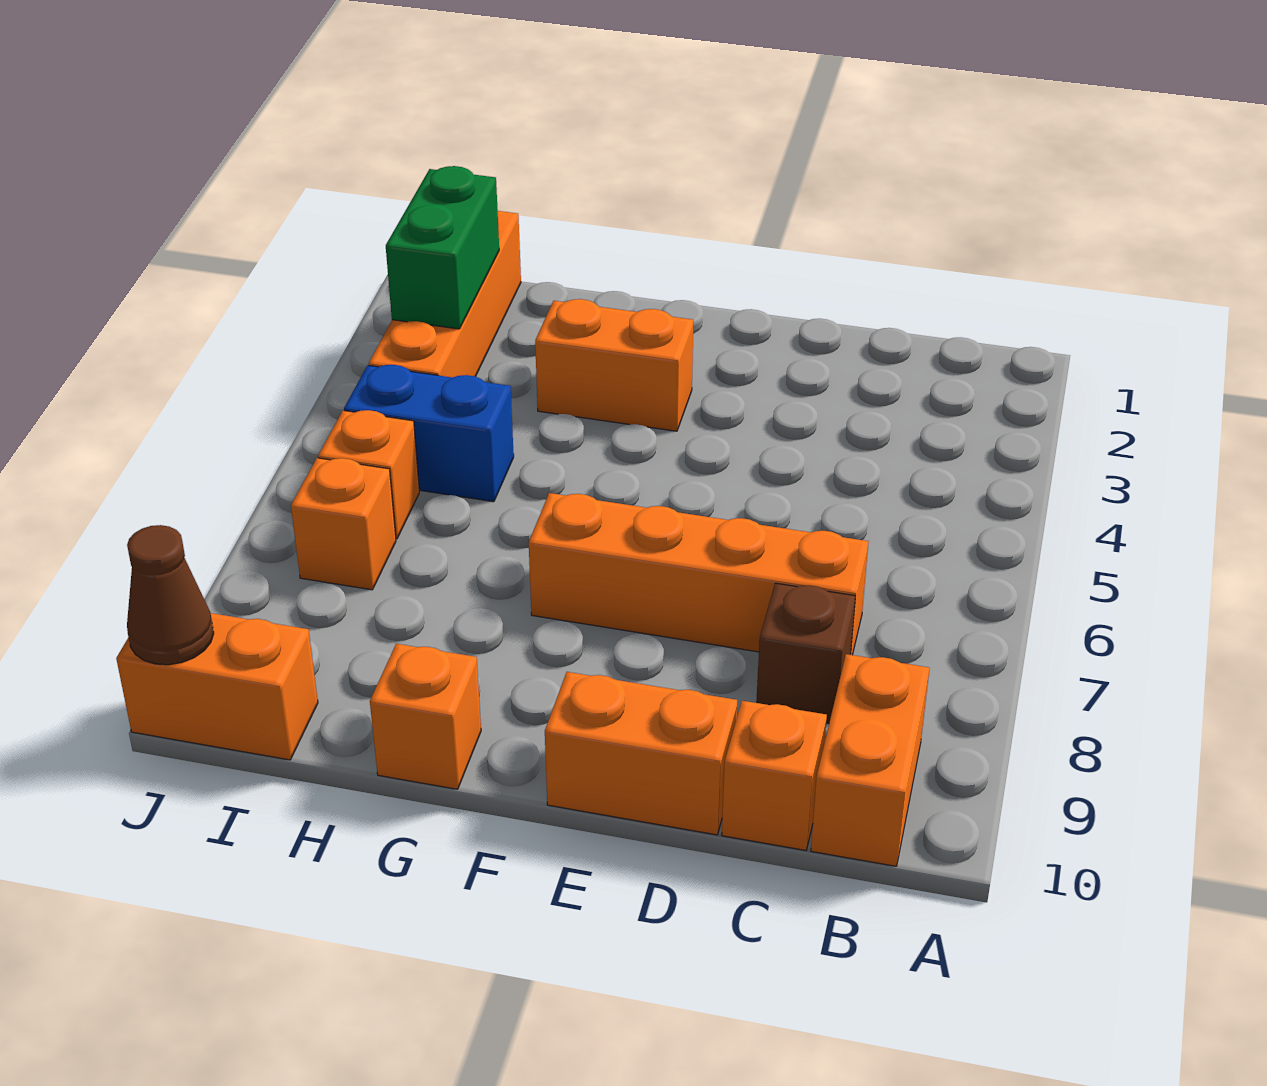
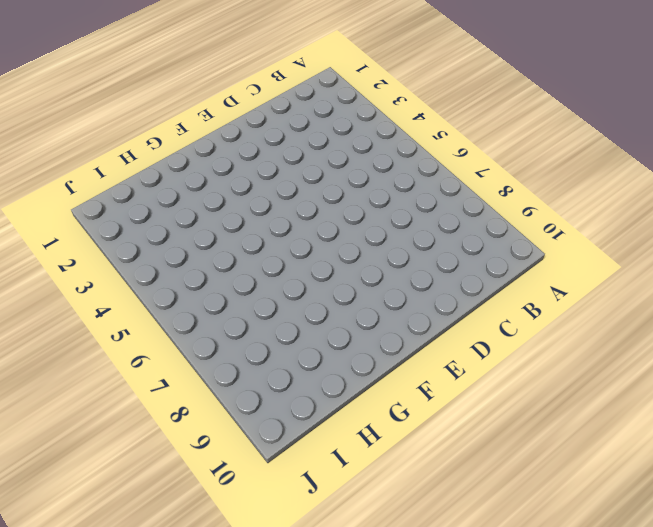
none -> orange 1x2 brick [811,654,930,866]
none -> orange 1x4 brick [529,493,869,655]
none -> brown 1x1 brick [756,583,855,723]

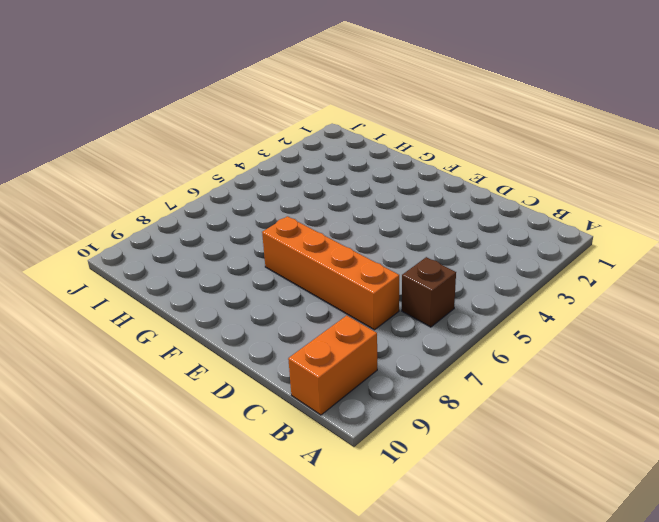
brown 1x1 brick [402,257,456,327] -> brown 1x1 brick moved to [756,583,855,723]
none -> orange 1x1 brick [722,701,827,850]
none -> orange 1x2 brick [545,672,737,835]
none -> orange 1x2 brick [535,299,693,431]

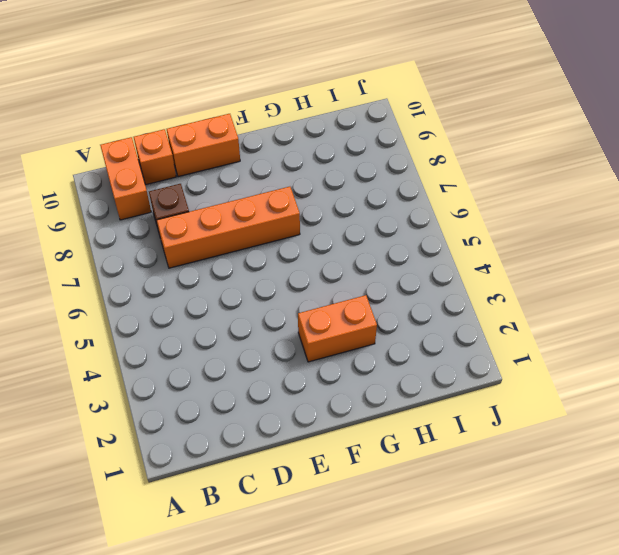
none -> orange 1x1 brick [370,644,481,789]
none -> blue 1x2 brick [344,365,514,502]
none -> orange 1x4 brick [369,211,521,377]

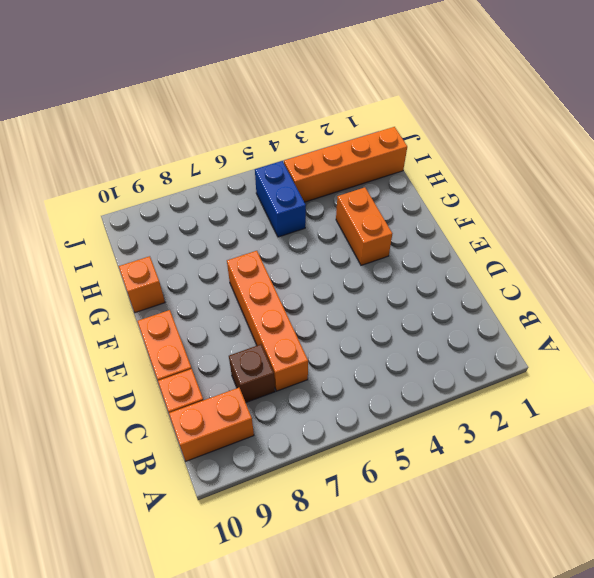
none -> orange 1x1 brick [318,410,419,539]
none -> orange 1x1 brick [291,458,396,590]
none -> orange 1x2 brick [116,613,318,760]

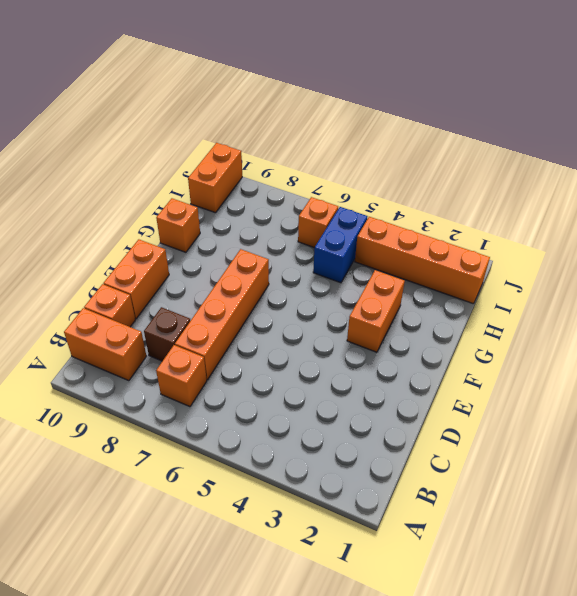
orange 1x1 brick [156,345,207,407] -> orange 1x1 brick moved to [291,458,396,590]
none -> green 1x2 brick [386,166,499,329]
none -> brown 1x1 cone [127,525,214,665]

